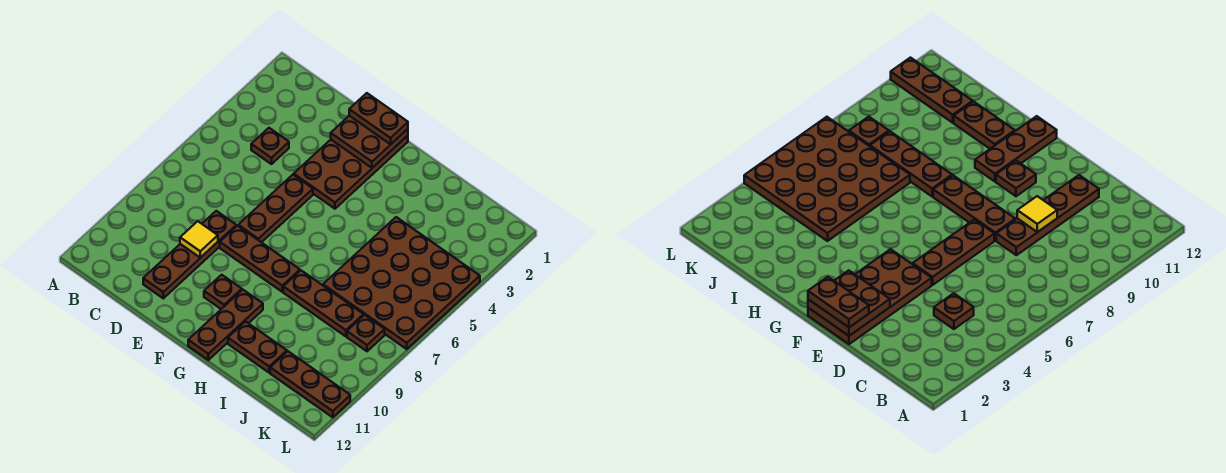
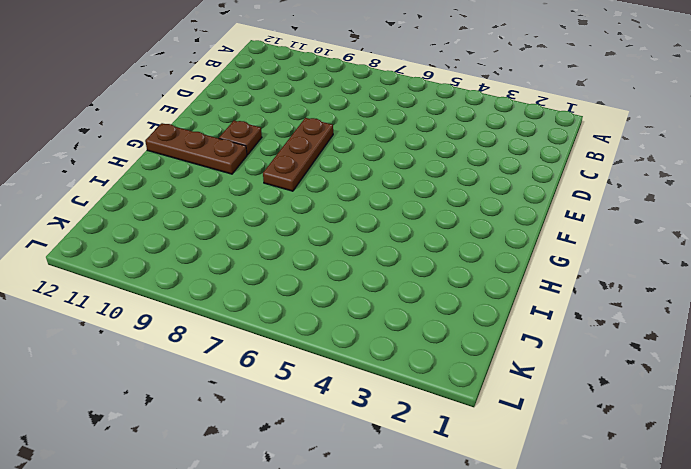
none -> brown 1x1 plate [251,128,289,164]
none -> brown 1x4 plate [143,211,236,298]
none -> brown 2x4 plate [294,136,408,209]

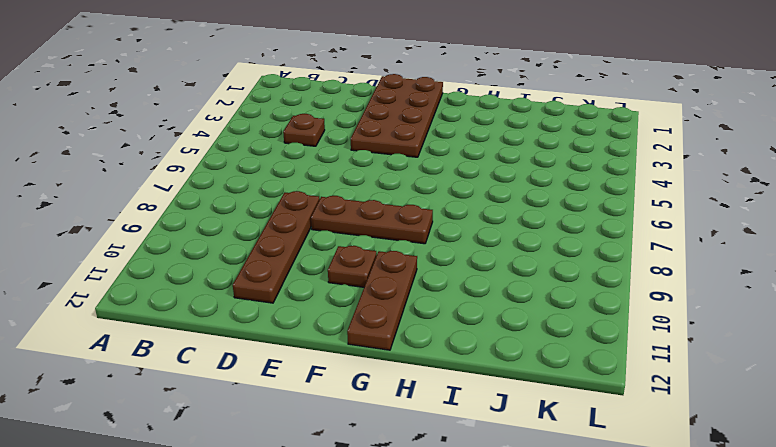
none -> brown 1x3 plate [238,175,313,242]
none -> brown 1x3 plate [283,271,364,336]
none -> brown 1x2 plate [228,322,287,373]

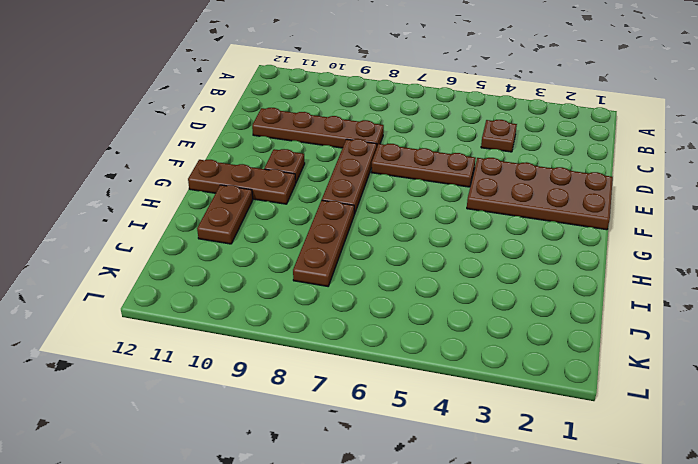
none -> brown 4x4 plate [323,217,480,349]
none -> brown 1x3 plate [270,351,350,417]
none -> brown 1x1 plate [347,315,385,351]

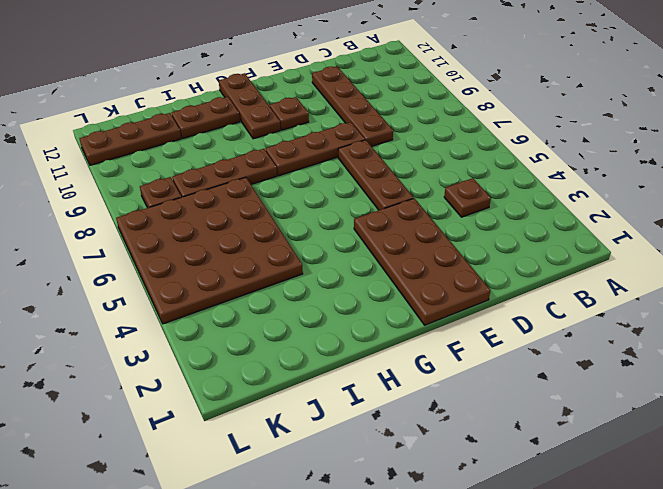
none -> yellow 1x1 tile [180,221,218,258]
none -> brown 2x2 plate [331,116,408,168]
none -> brown 1x2 plate [349,93,408,145]

